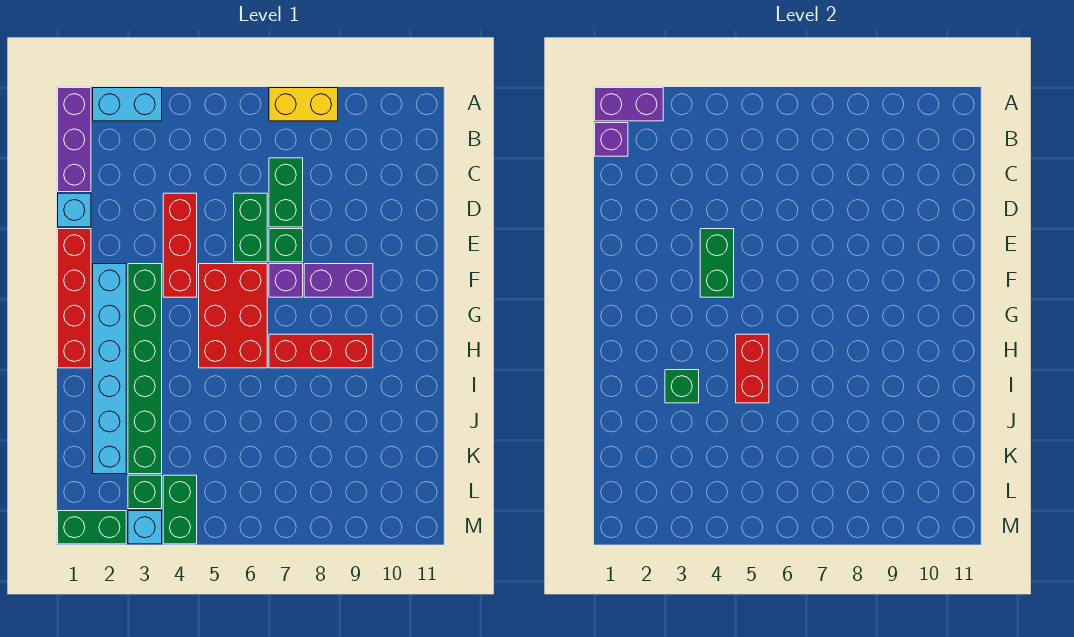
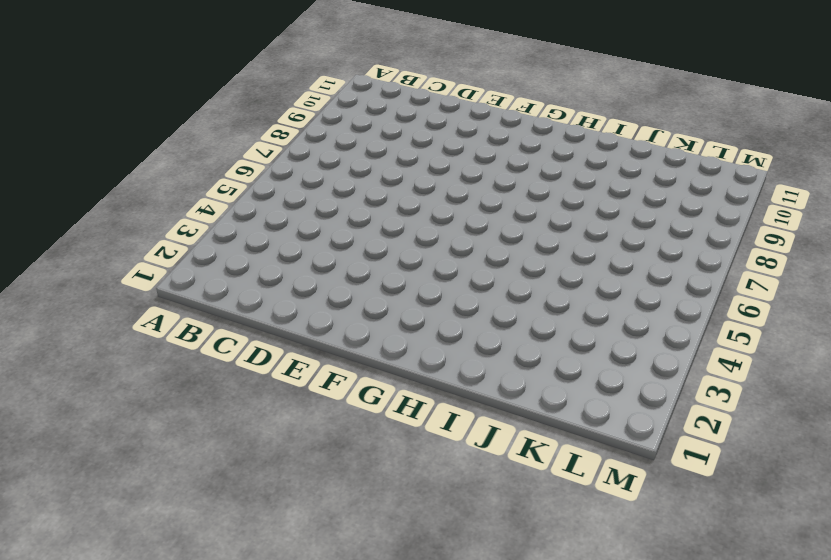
none -> purple 1x3 brick [58,88,91,192]
none -> cyan 1x2 brick [93,88,162,121]
none -> yellow 1x2 brick [269,88,338,121]

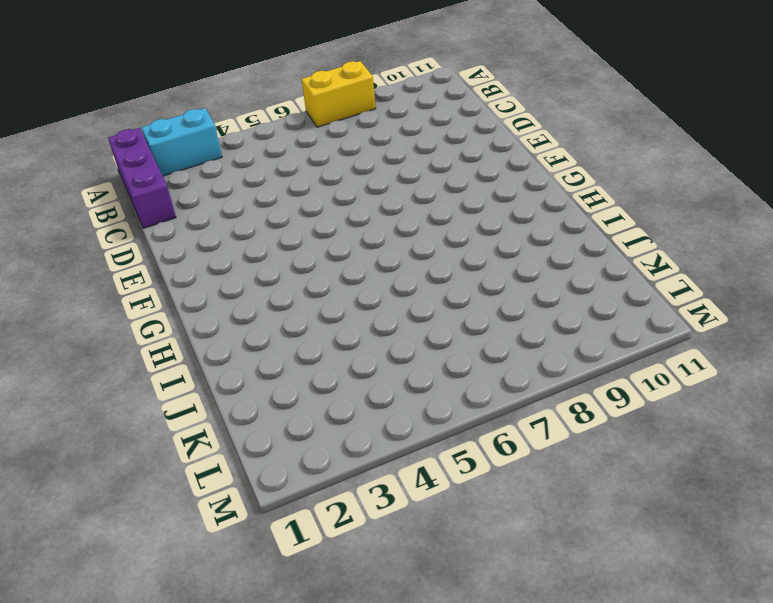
none -> green 1x2 brick [269,158,303,227]
none -> cyan 1x1 brick [58,193,91,227]
none -> red 1x3 brick [163,193,197,297]

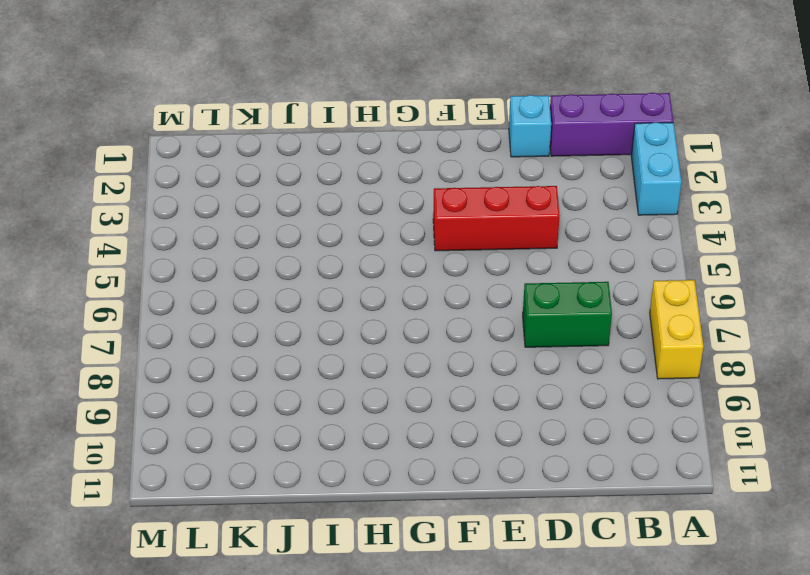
none -> green 1x2 brick [234,193,267,262]
none -> red 1x4 brick [58,229,91,368]
none -> green 1x1 brick [269,229,303,262]

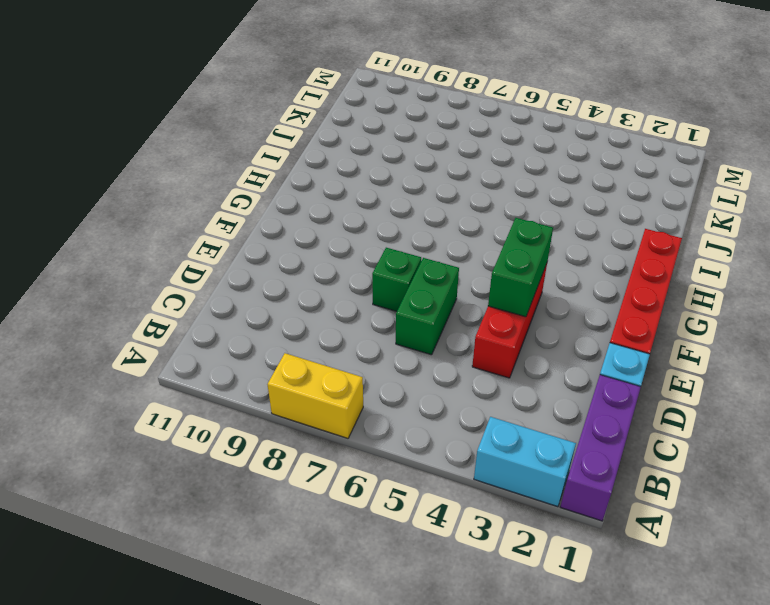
none -> green 1x2 brick [269,158,303,227]
none -> cyan 1x6 brick [93,264,126,474]
none -> green 1x6 brick [128,264,162,474]

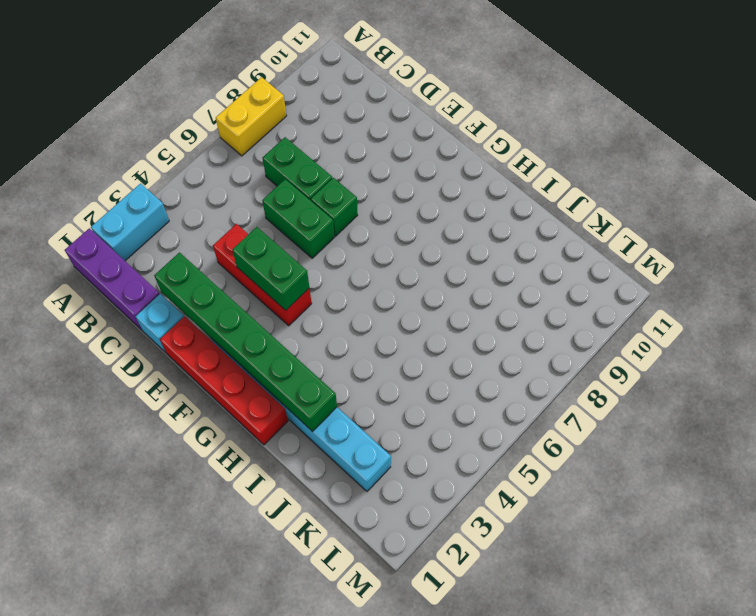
green 1x6 brick [154,253,337,431] -> green 1x6 brick moved to [128,264,162,474]
none -> red 2x3 brick [199,264,267,368]
none -> purple 1x1 brick [269,264,303,297]
none -> purple 1x2 brick [304,264,373,297]

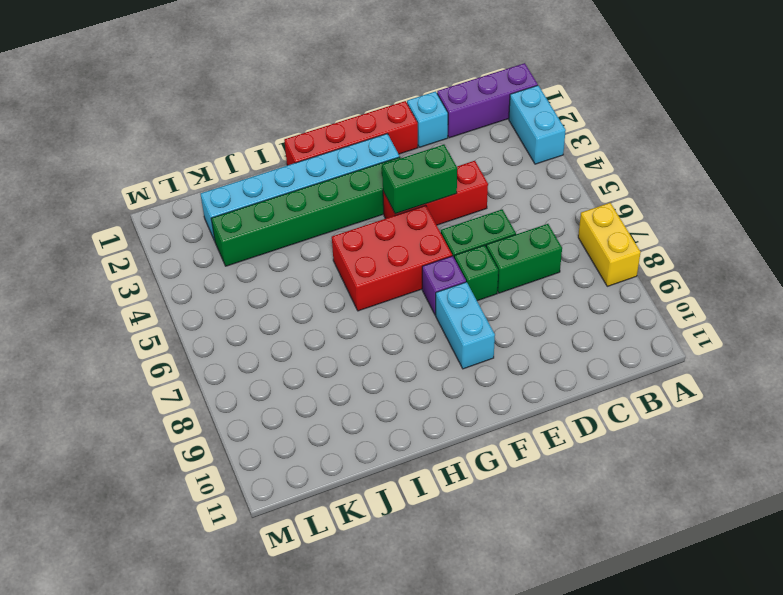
cyan 1x2 brick [436,282,495,369] -> purple 1x2 brick [304,264,373,297]
none -> red 1x3 brick [269,334,373,368]
none -> green 1x1 brick [128,475,162,509]
none -> green 1x2 brick [163,475,197,544]

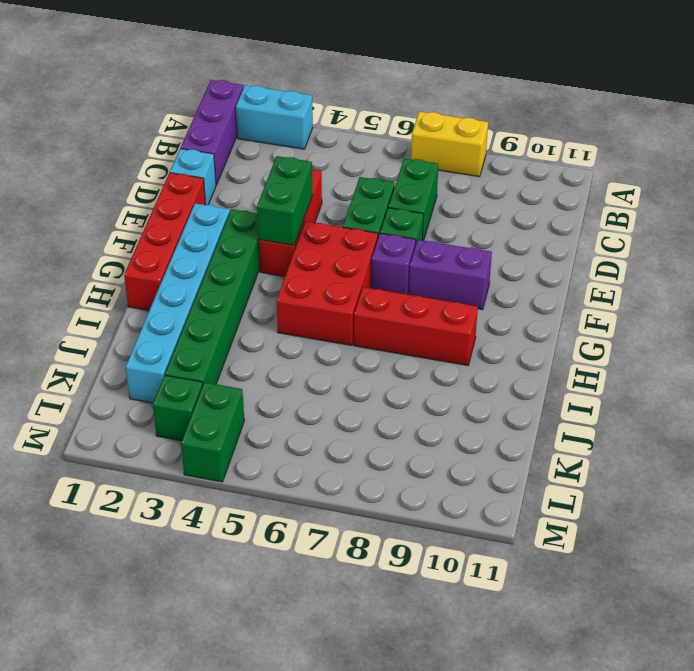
none -> green 1x2 brick [58,511,126,544]
none -> cyan 1x1 brick [128,511,162,544]
none -> purple 1x2 brick [595,88,663,121]

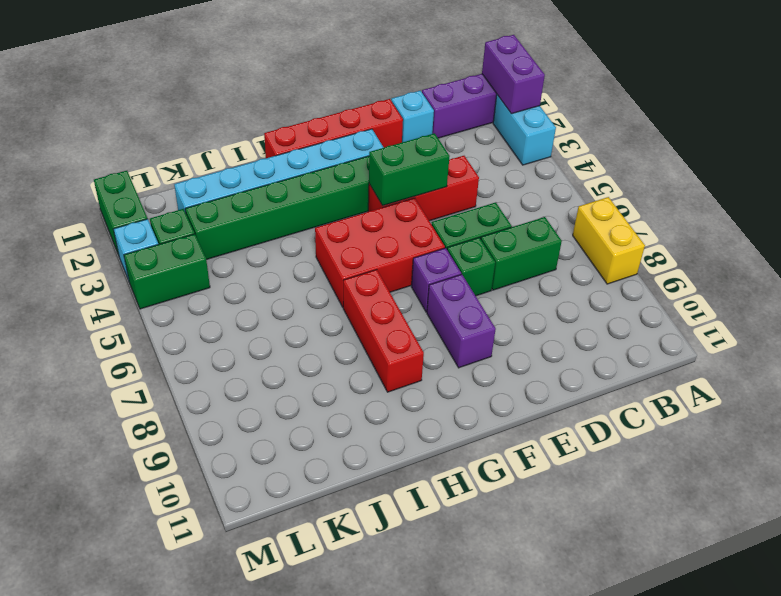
none -> purple 1x1 brick [595,123,628,156]
none -> red 1x2 brick [736,334,769,403]
none -> green 1x1 brick [665,370,699,403]

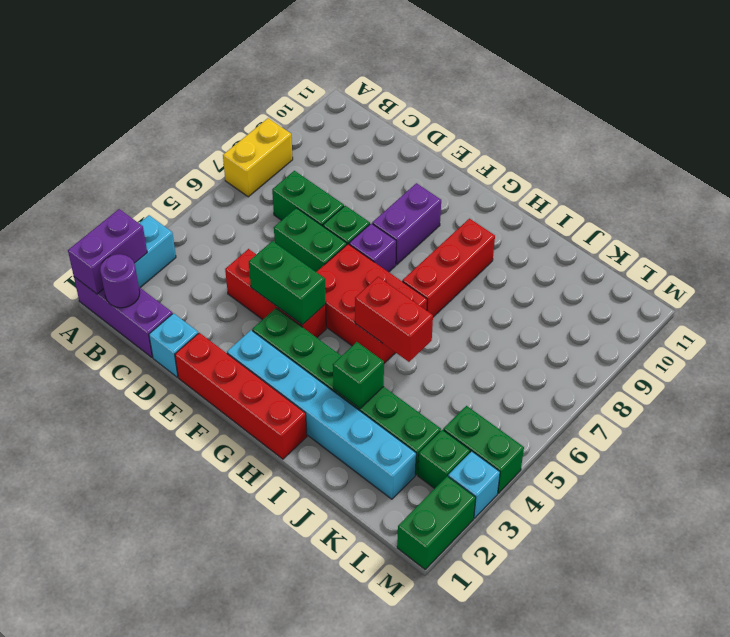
purple 1x1 round brick [100,254,140,308] -> purple 1x1 brick [595,123,628,156]

